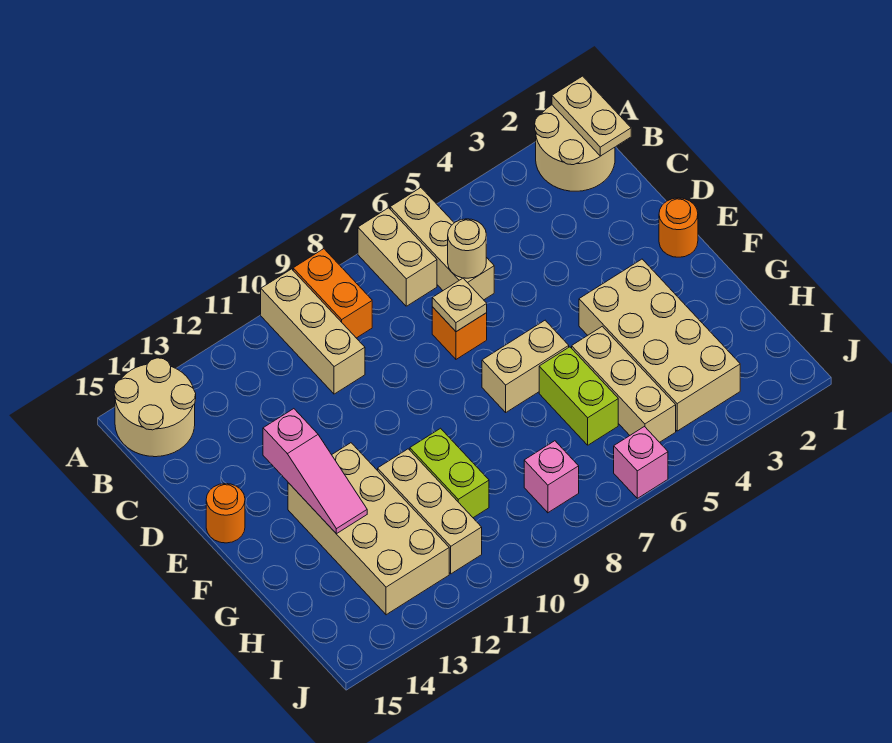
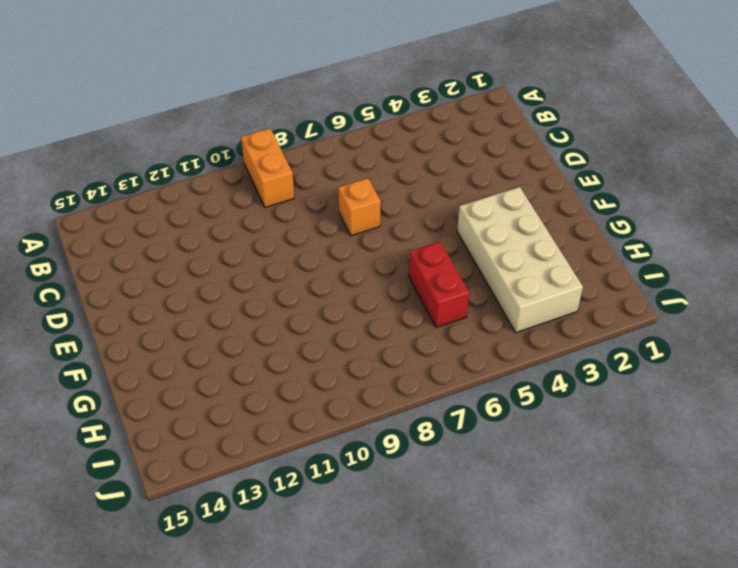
red 1x2 brick [409,241,469,328] -> lime 1x2 brick [539,347,618,445]
none -> tan 2x2 round brick [535,105,615,191]
none -> tan 1x3 brick [390,188,494,300]
none -> tan 1x2 brick [358,208,437,306]

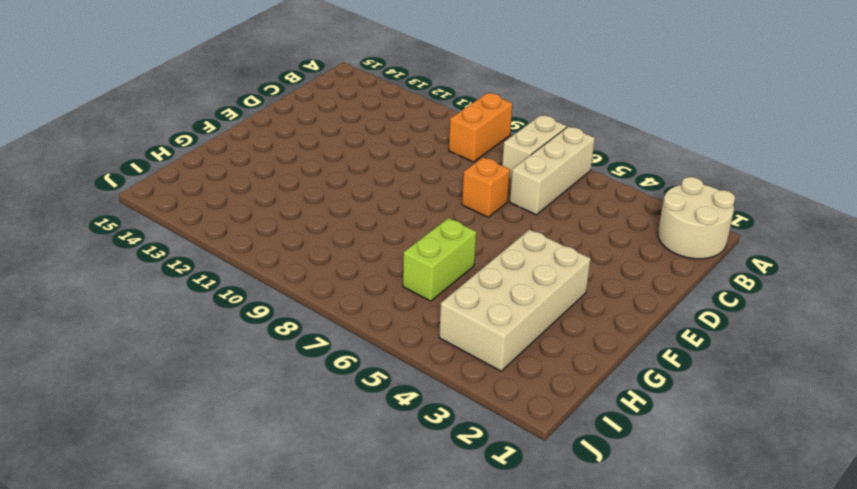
none -> tan 1x3 brick [261,269,365,394]
none -> tan 2x2 round brick [114,358,196,457]
none -> orange 1x1 round brick [659,198,698,257]

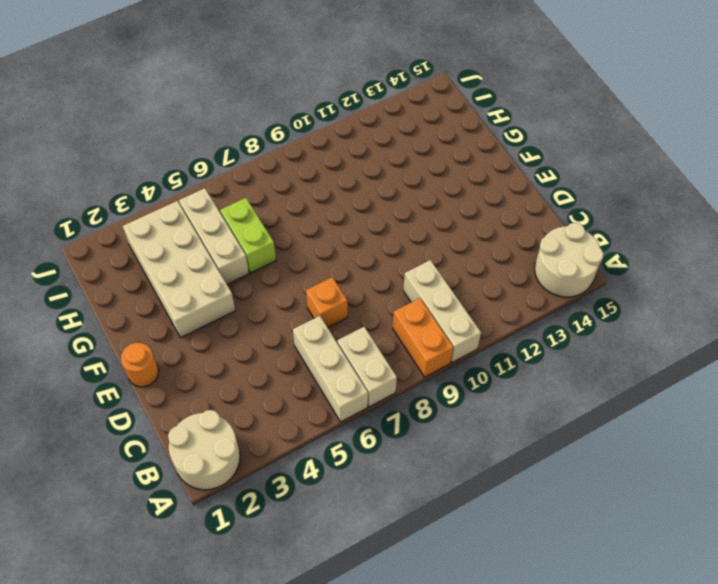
none -> orange 1x1 round brick [206,484,245,543]
none -> tan 1x2 brick [482,320,569,412]
none -> tan 2x4 brick [288,443,449,615]

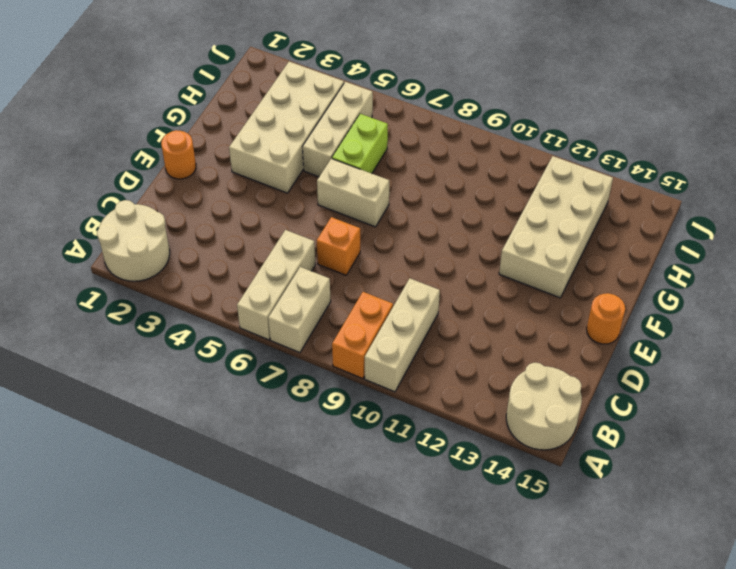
none -> lime 1x2 brick [410,428,489,518]
none -> tan 1x3 brick [378,449,482,574]
none -> pink 1x1 brick [524,441,579,513]

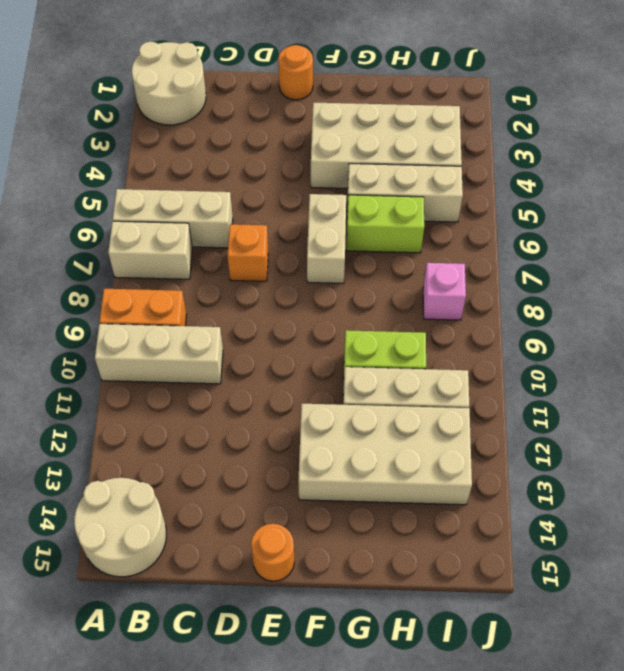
none -> pink 1x1 brick [614,427,668,498]
none -> tan 1x2 plate [552,76,631,156]
none -> tan 1x1 round brick [448,219,486,278]

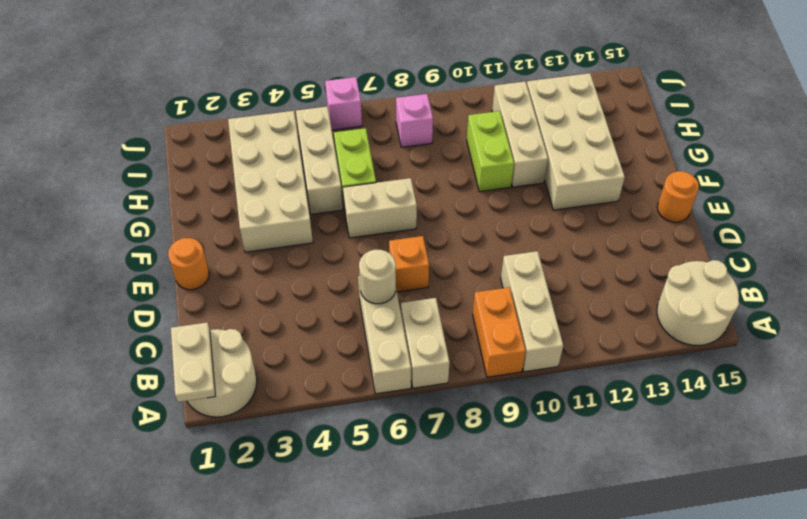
none -> tan 1x1 plate [432,278,487,332]
none -> pink 1x3 slope [263,409,367,534]

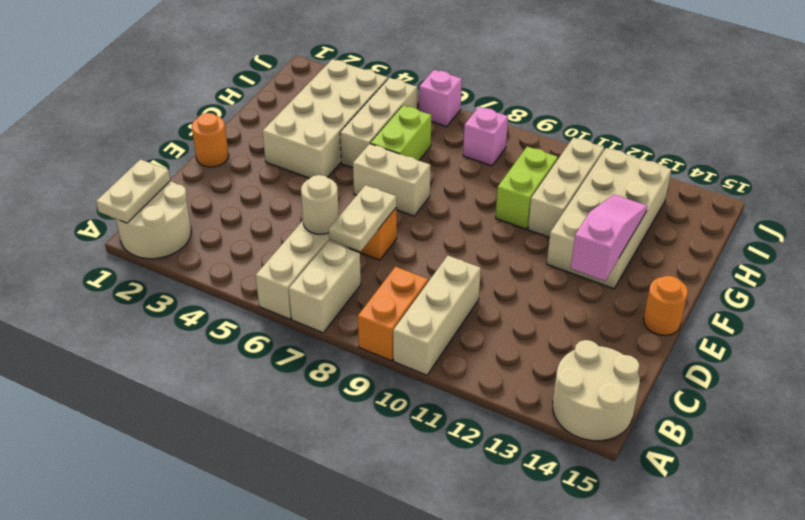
tan 1x2 plate [329,185,396,251] -> tan 1x1 plate [432,278,487,332]

